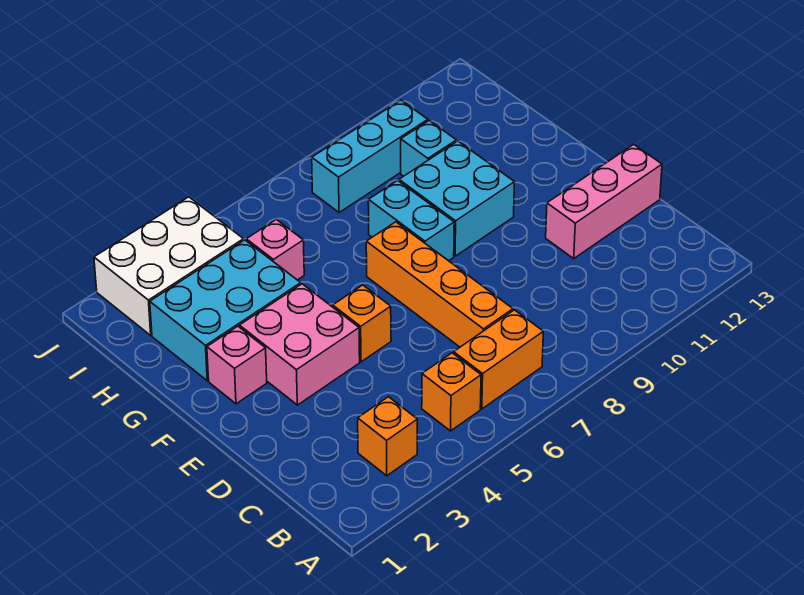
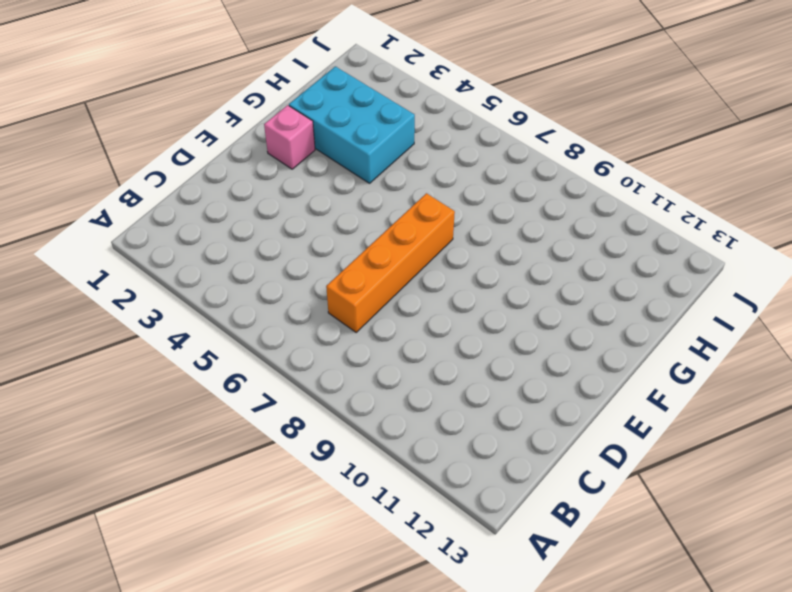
none -> orange 1x1 brick [358,397,417,476]
none -> orange 1x1 brick [422,353,481,431]
none -> orange 1x2 brick [454,310,543,409]

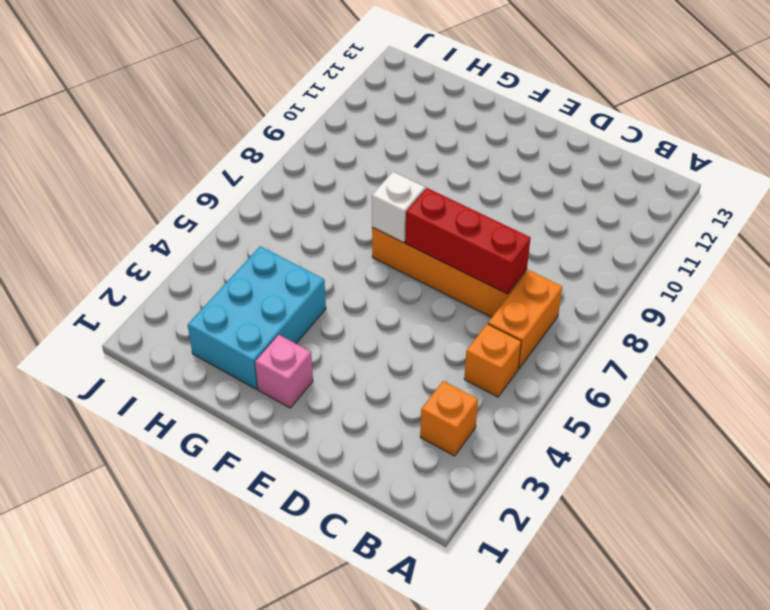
red 1x3 brick [405,188,530,294] -> none
white 1x1 brick [372,172,425,243] -> none
none -> pink 1x3 brick [546,144,662,258]
none -> pink 2x2 brick [239,284,360,405]
none -> orange 1x1 brick [333,285,391,362]

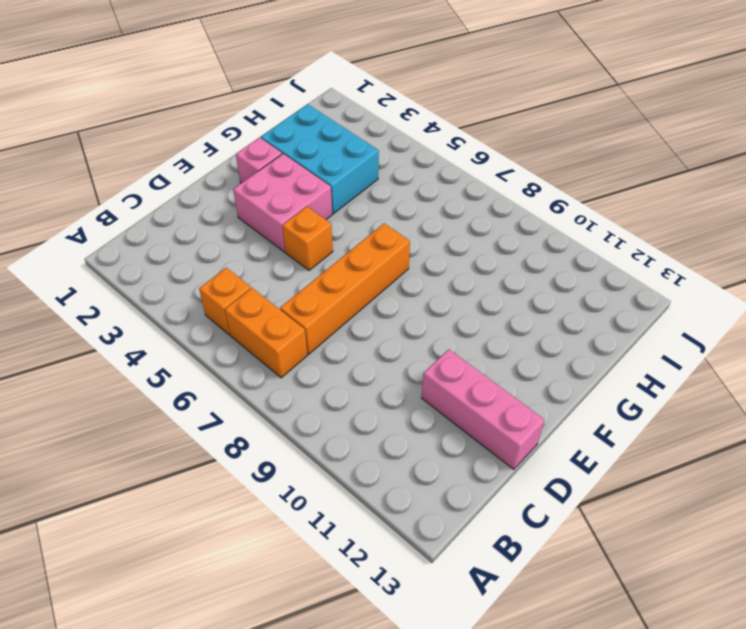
none -> orange 1x1 brick [358,397,417,476]
none -> cyan 1x2 brick [368,180,454,261]
none -> cyan 2x2 brick [399,141,515,256]

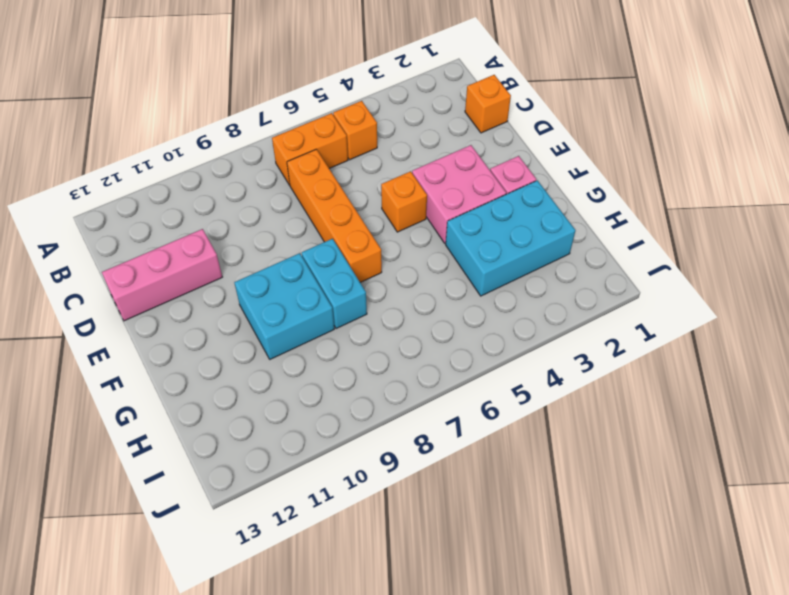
orange 1x1 brick [465,75,511,133] -> orange 1x1 brick moved to [358,397,417,476]
none -> pink 1x1 brick [246,219,304,280]
none -> cyan 1x1 brick [401,121,457,176]
none -> white 2x3 brick [94,197,244,335]

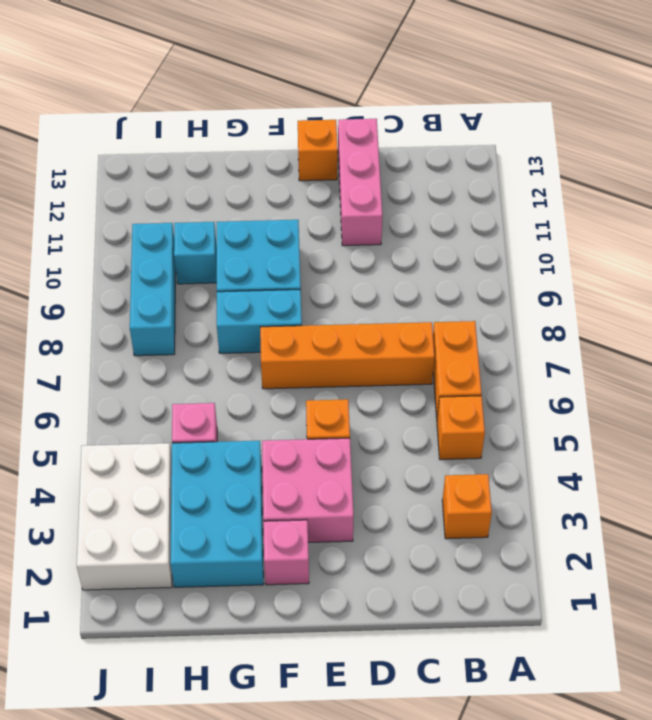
orange 1x1 brick [298,120,338,181] -> none

